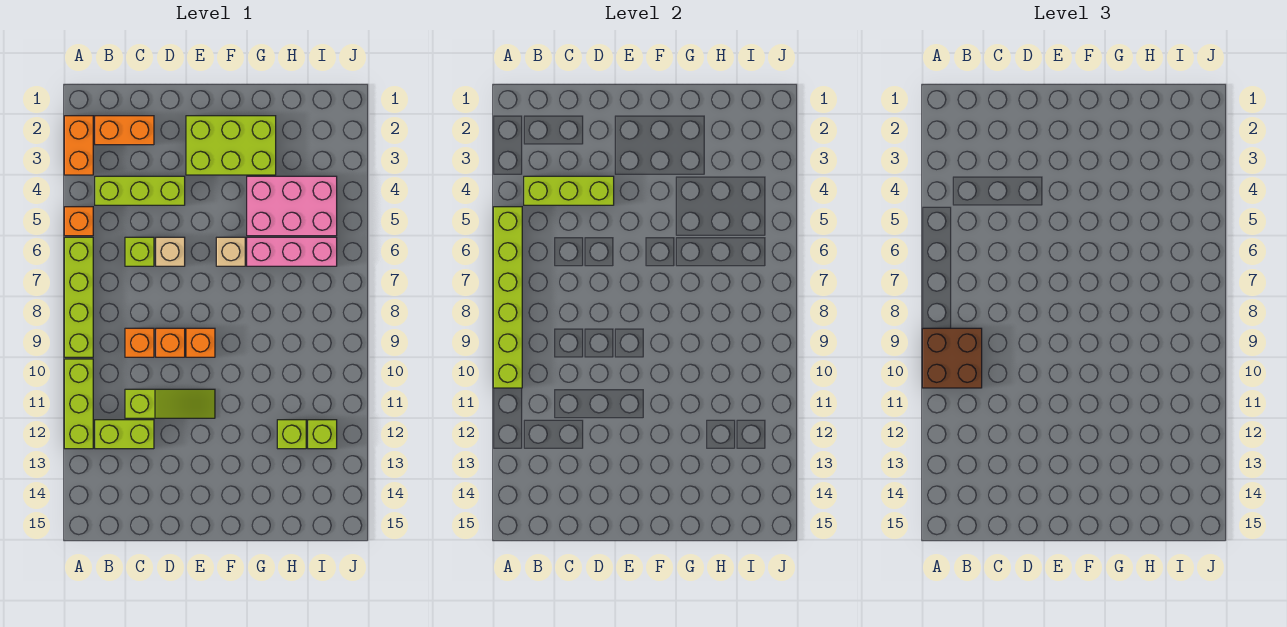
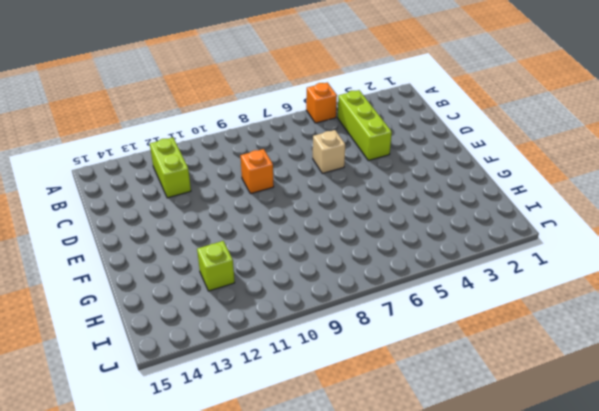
none -> orange 1x2 brick [64,116,93,175]
none -> lime 1x4 brick [64,237,93,357]
none -> lime 1x3 brick [64,359,93,449]

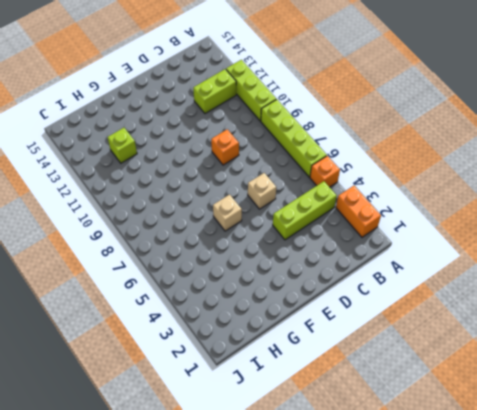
none -> orange 1x2 brick [95,116,154,145]
none -> lime 1x1 brick [125,237,154,266]
none -> orange 1x1 brick [125,328,154,357]

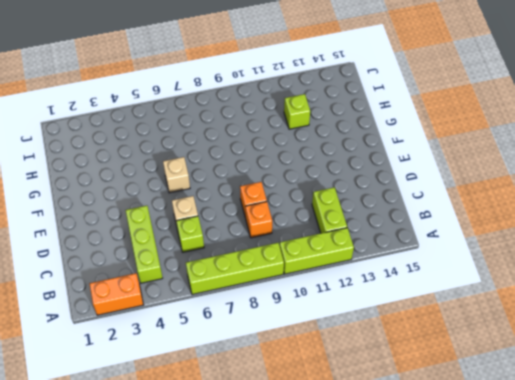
none -> orange 1x1 brick [64,207,93,236]
none -> orange 1x2 brick [95,116,154,145]
none -> lime 1x3 slope [125,389,215,418]

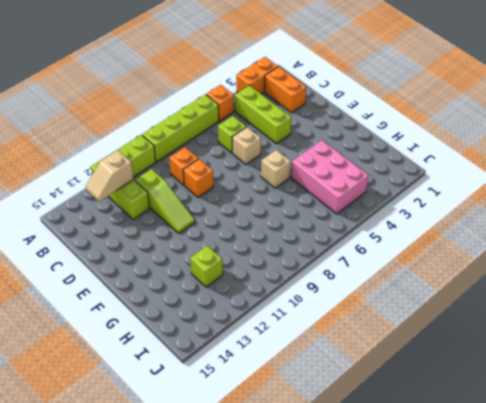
tan 1x2 slope [86,150,133,202] -> none
none -> lime 2x3 brick [186,116,276,175]
none -> orange 1x1 brick [186,328,215,357]
none -> pink 1x3 brick [247,237,337,266]

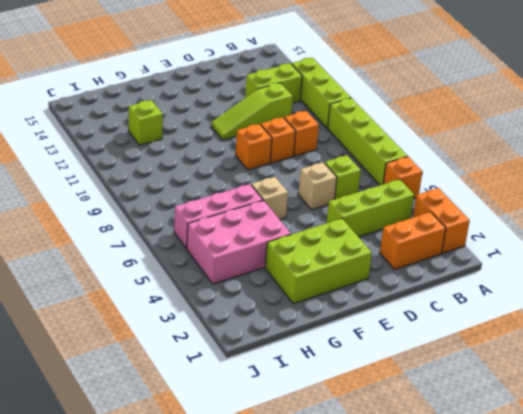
none -> lime 1x1 brick [308,420,337,449]
none -> lime 1x6 brick [493,207,522,388]
none -> lime 1x3 brick [524,176,614,205]

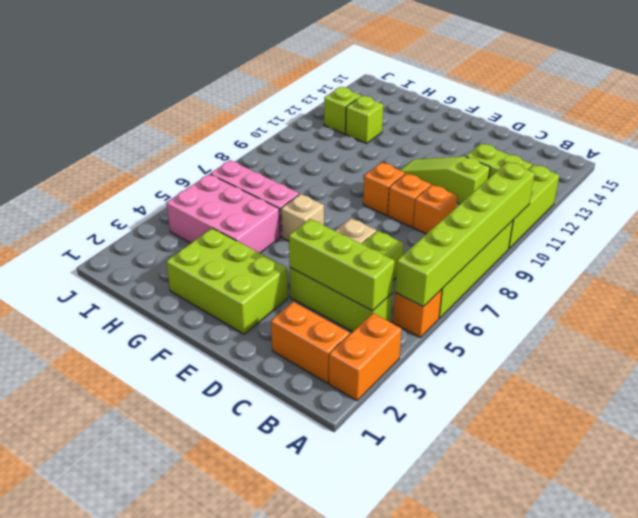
none -> brown 2x2 brick [922,328,982,388]

